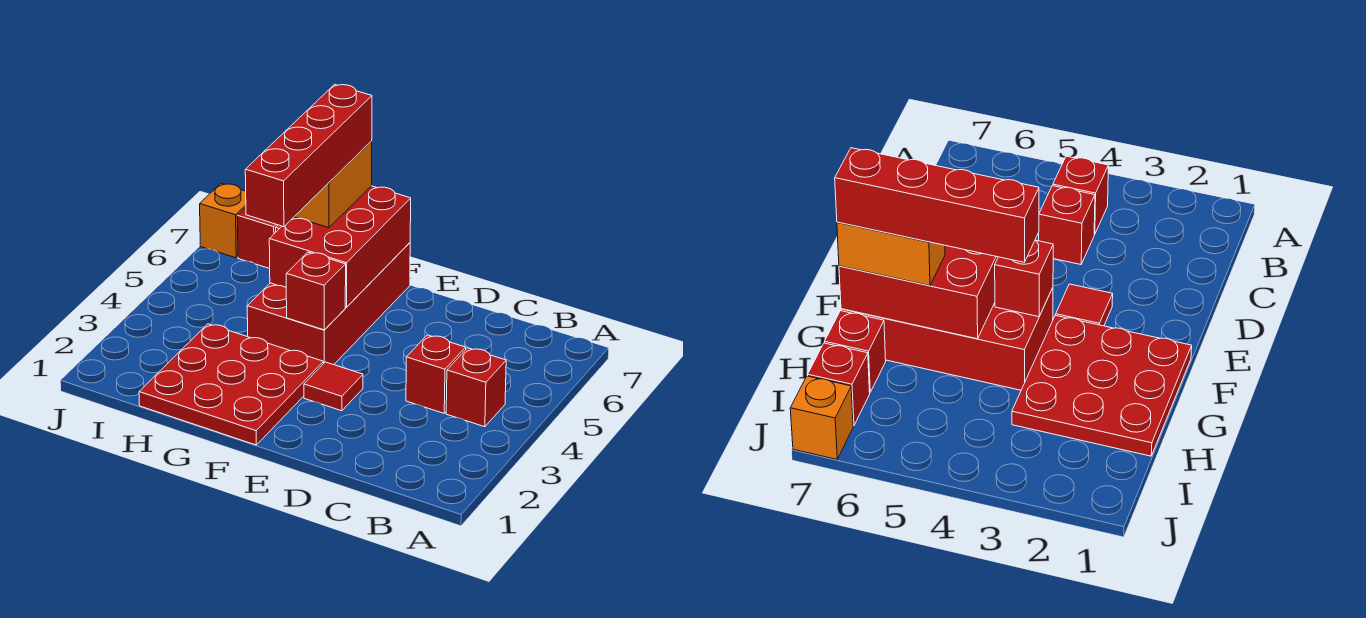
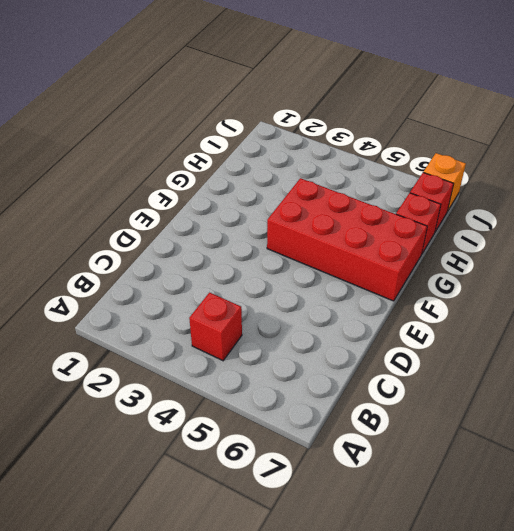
none -> red 1x1 brick [406,335,466,413]
none -> red 1x1 tile [304,362,363,411]
none -> red 3x3 plate [139,324,323,445]

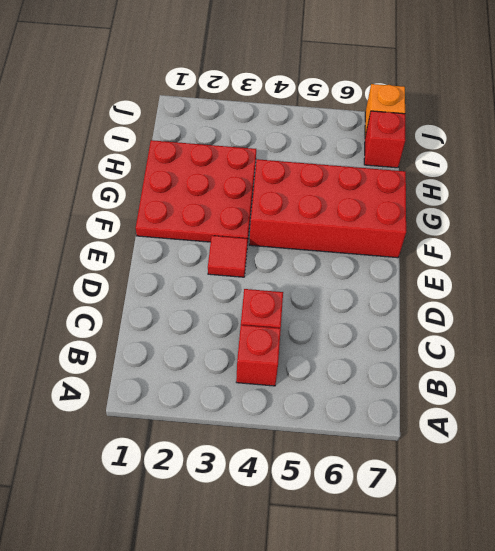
none -> red 1x1 brick [824,311,886,392]
none -> red 1x1 brick [286,252,346,330]
none -> red 2x3 brick [269,186,411,307]

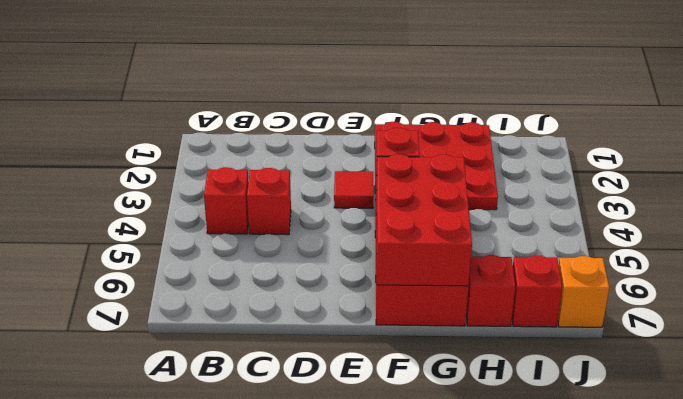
none -> orange 1x2 brick [294,141,372,228]
none -> red 1x4 brick [245,84,372,227]

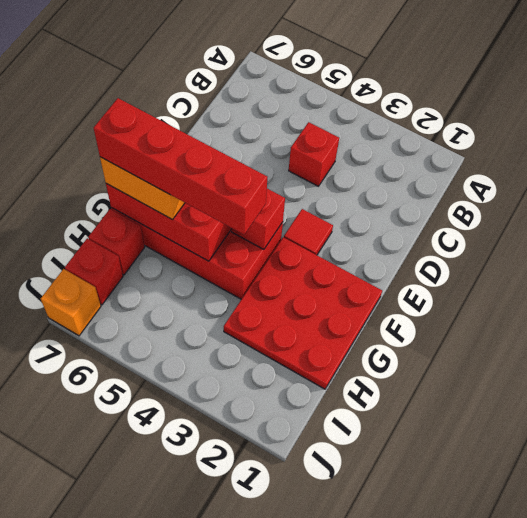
none -> red 1x1 brick [446,348,506,427]

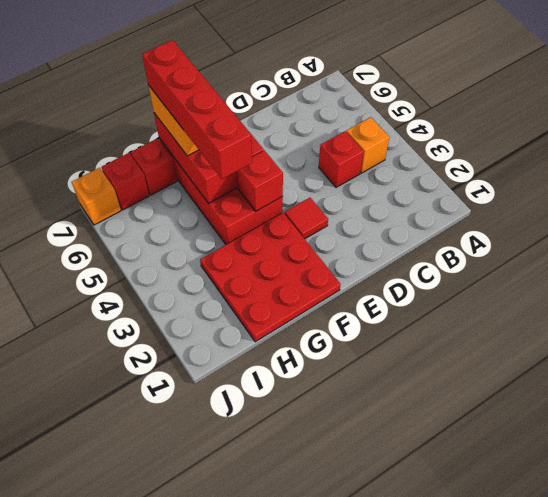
orange 1x1 brick [346,117,389,173] -> red 1x1 brick [446,348,506,427]

